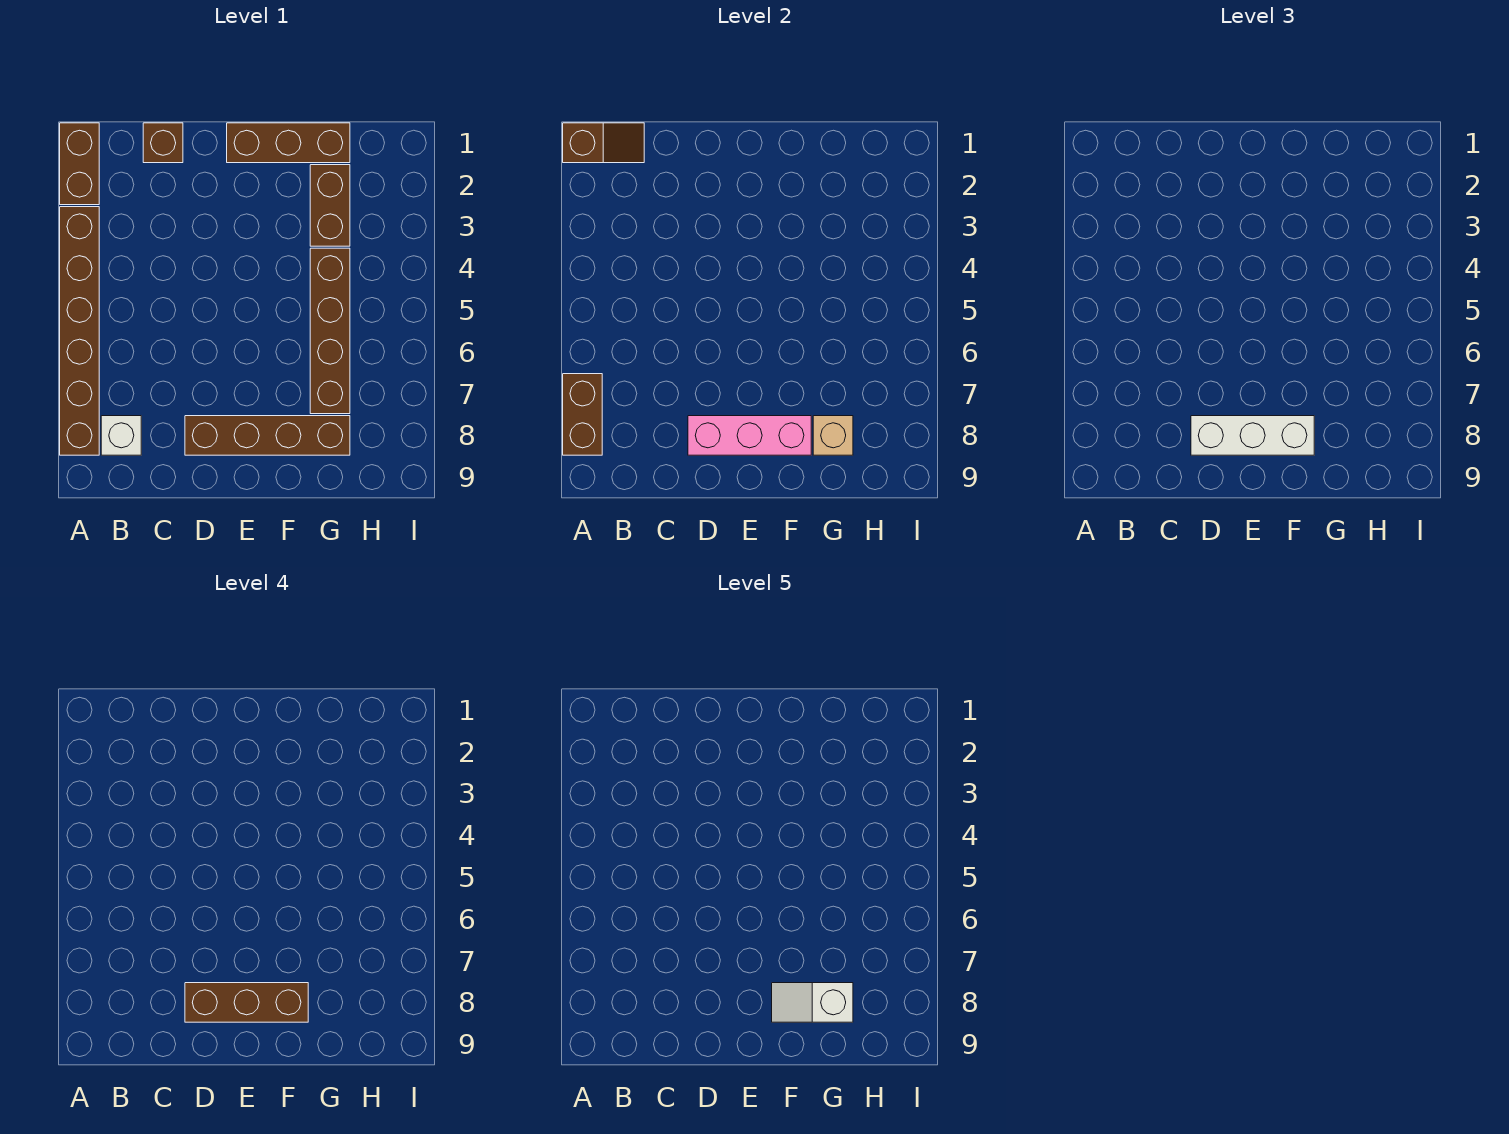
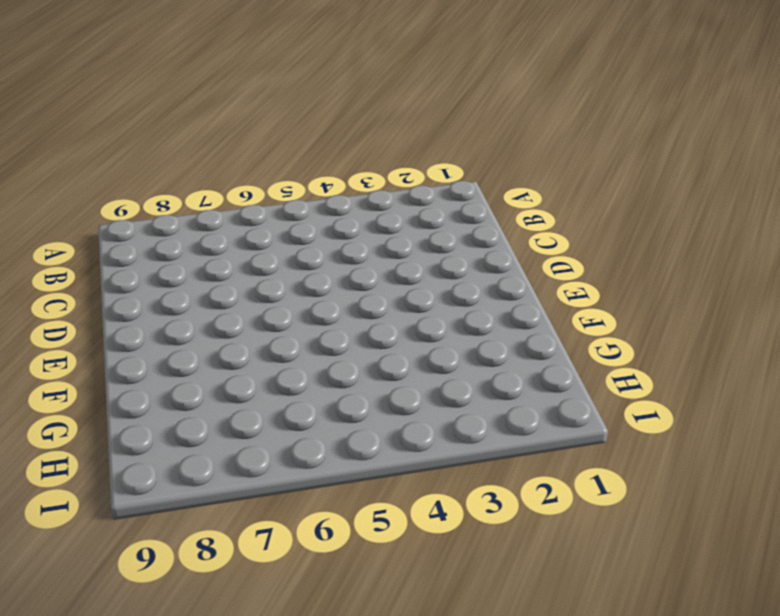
none -> brown 1x2 brick [60,123,99,205]
none -> brown 1x6 brick [60,207,99,455]
none -> white 1x1 brick [101,416,141,455]

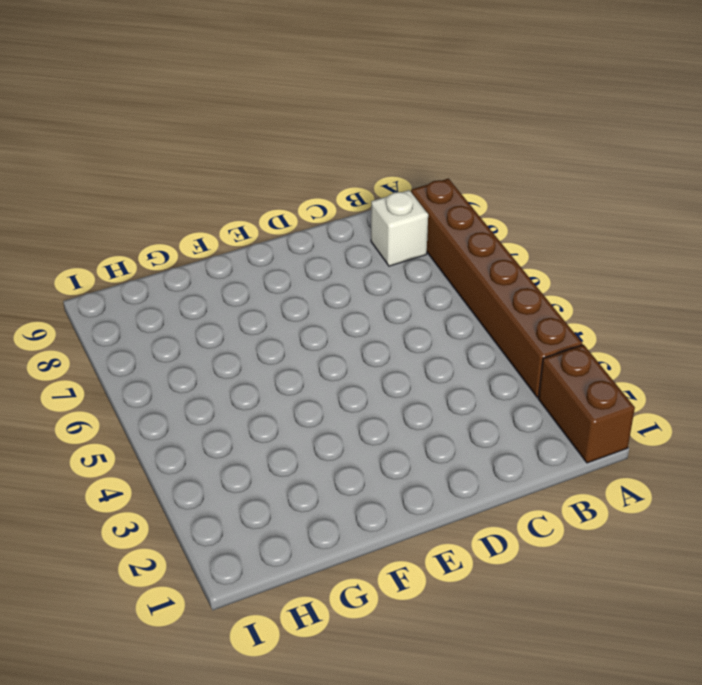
none -> brown 1x1 brick [143,123,183,163]
none -> brown 1x4 brick [185,416,350,455]
none -> brown 1x3 brick [227,123,350,163]

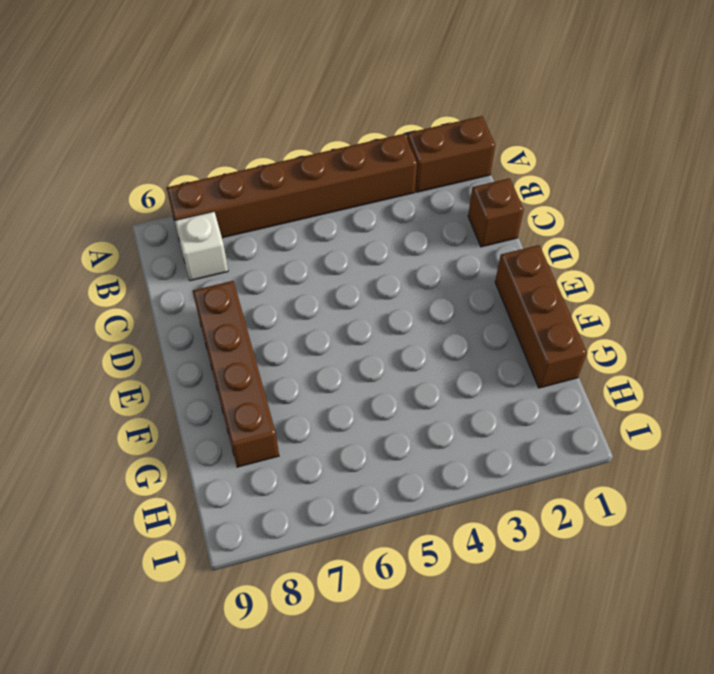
none -> brown 1x2 brick [310,165,350,246]
none -> brown 1x4 brick [310,248,350,414]
none -> brown 1x2 slope [563,123,644,163]

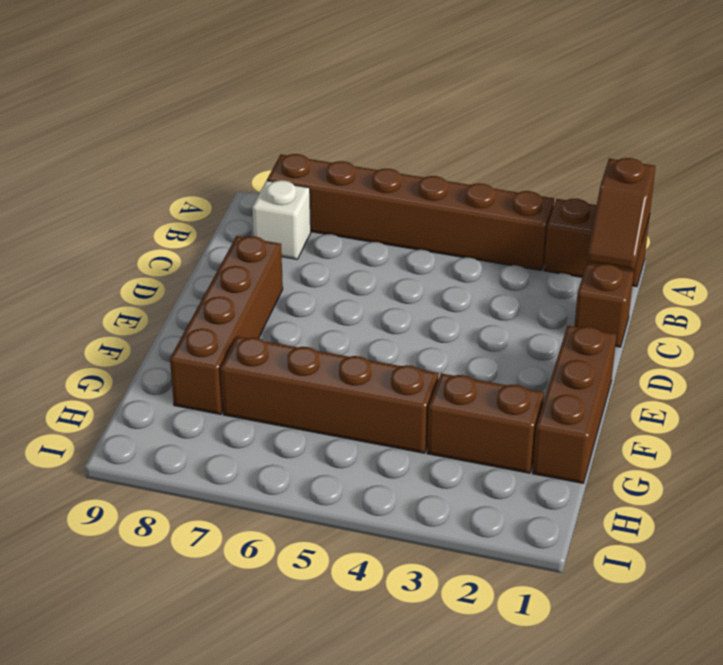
none -> brown 1x2 brick [563,374,602,455]
none -> pink 1x3 brick [688,416,811,455]
none -> tan 1x1 brick [813,416,853,455]

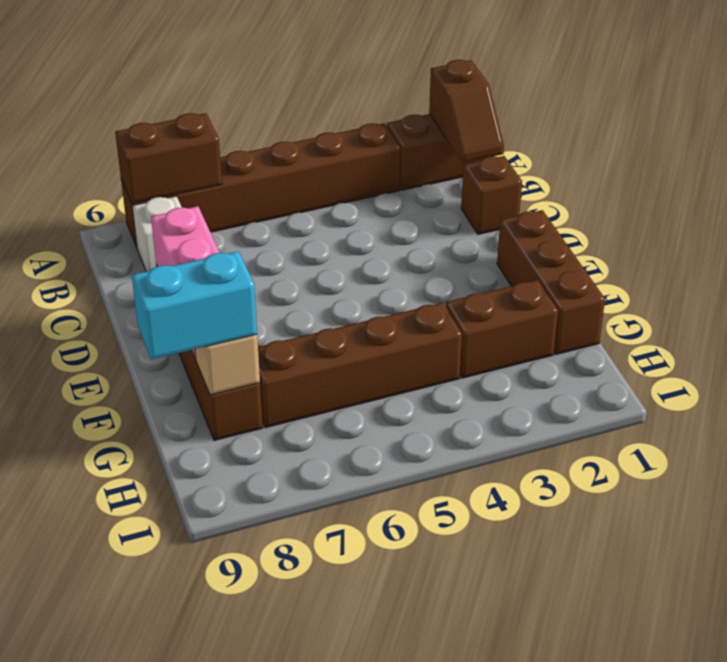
cyan 1x2 brick [132,251,257,359] -> none
none -> white 1x3 brick [1191,416,1314,455]
none -> brown 1x3 brick [185,983,308,1022]
none -> white 1x2 slope [772,983,853,1022]

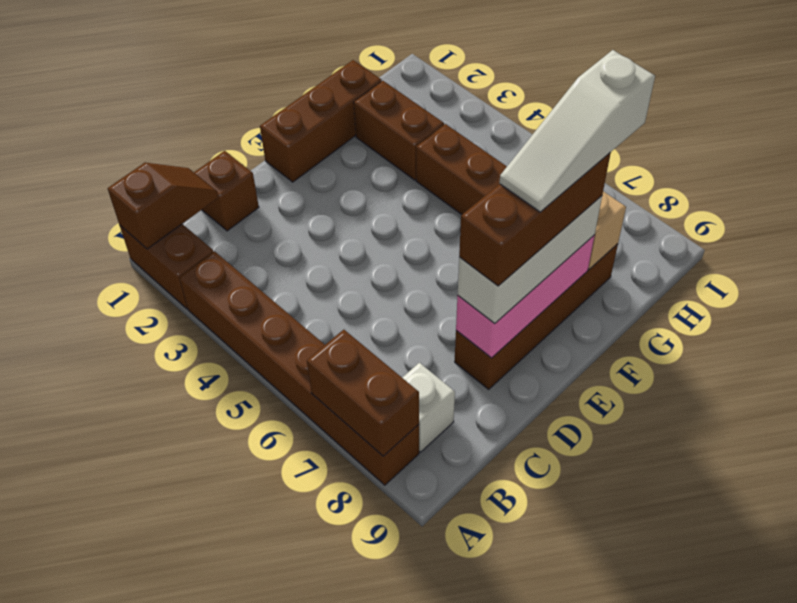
white 1x3 slope [499,50,655,212] -> white 1x2 slope [772,983,853,1022]

